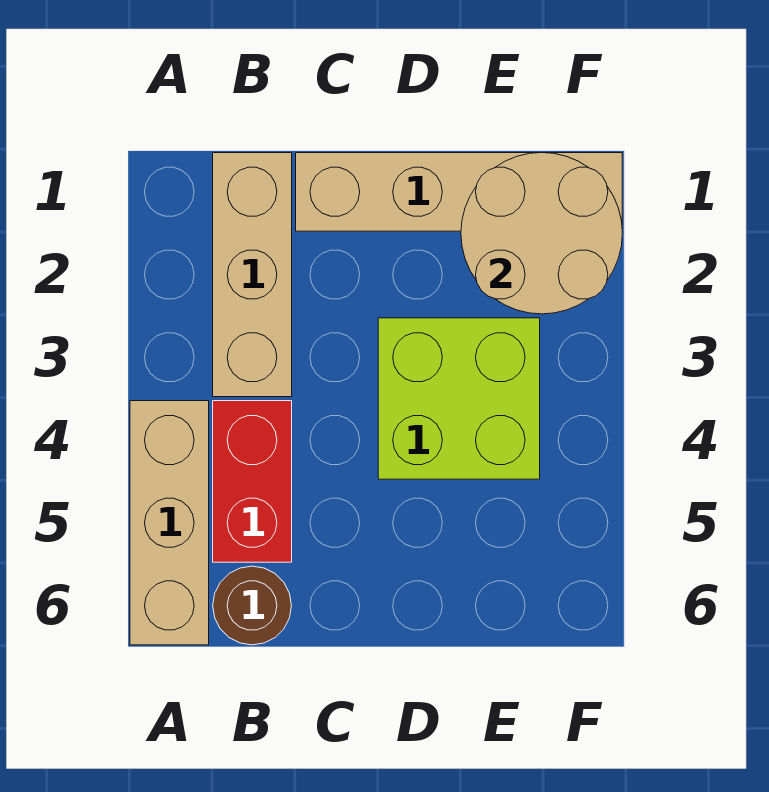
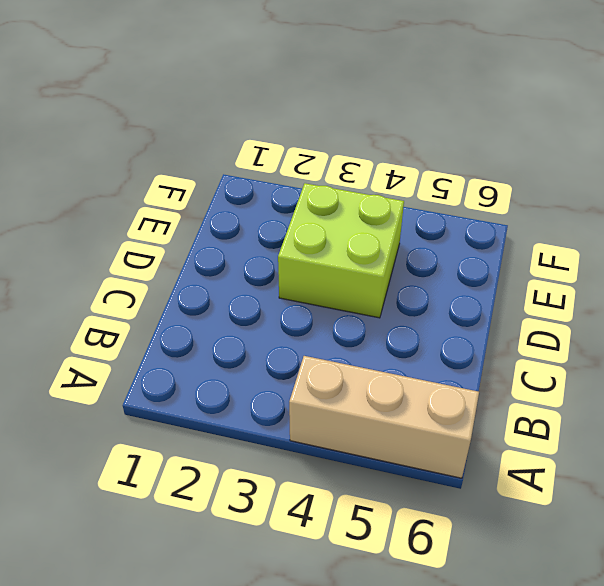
none -> tan 1x3 brick [213,153,292,397]
none -> red 1x2 brick [213,401,292,562]

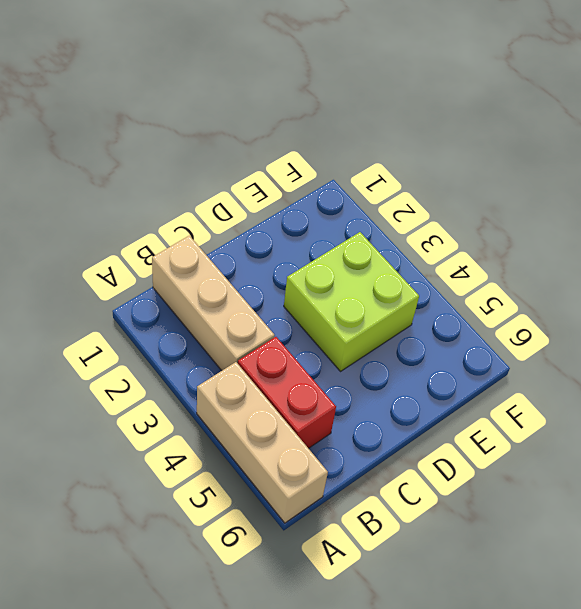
none -> brown 1x1 round brick [213,566,291,645]
none -> tan 1x4 brick [296,153,622,231]

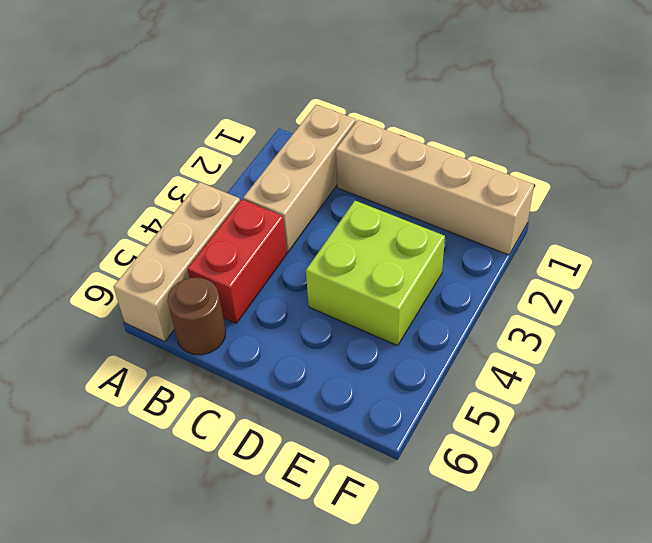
none -> tan 2x2 round brick [461,153,622,314]

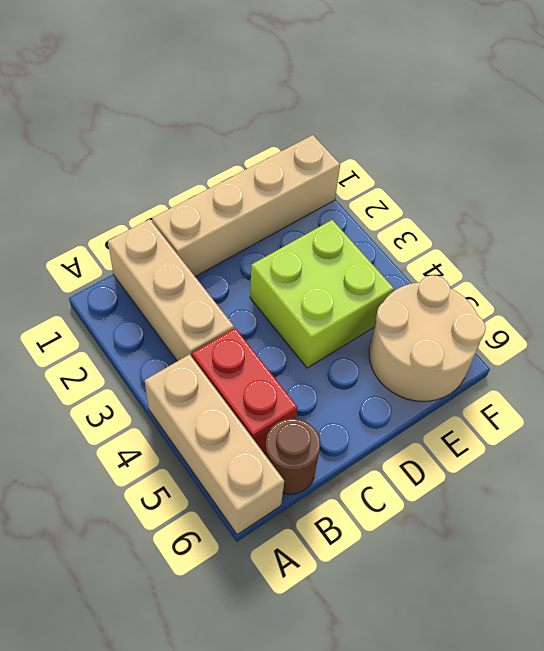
tan 2x2 round brick [369,275,486,401] -> tan 2x2 round brick moved to [461,153,622,314]

